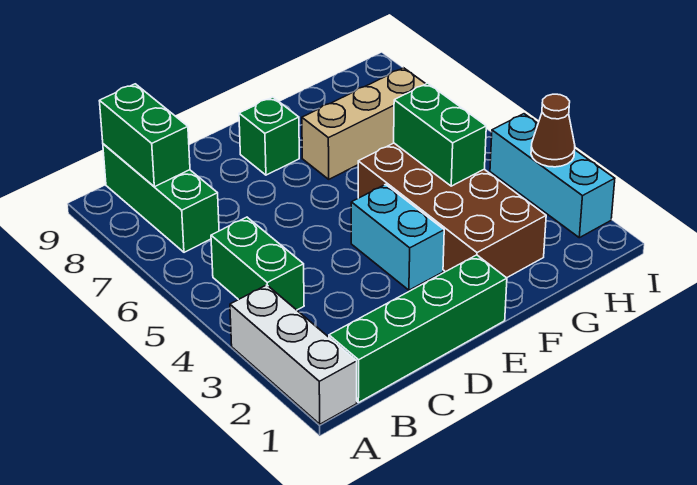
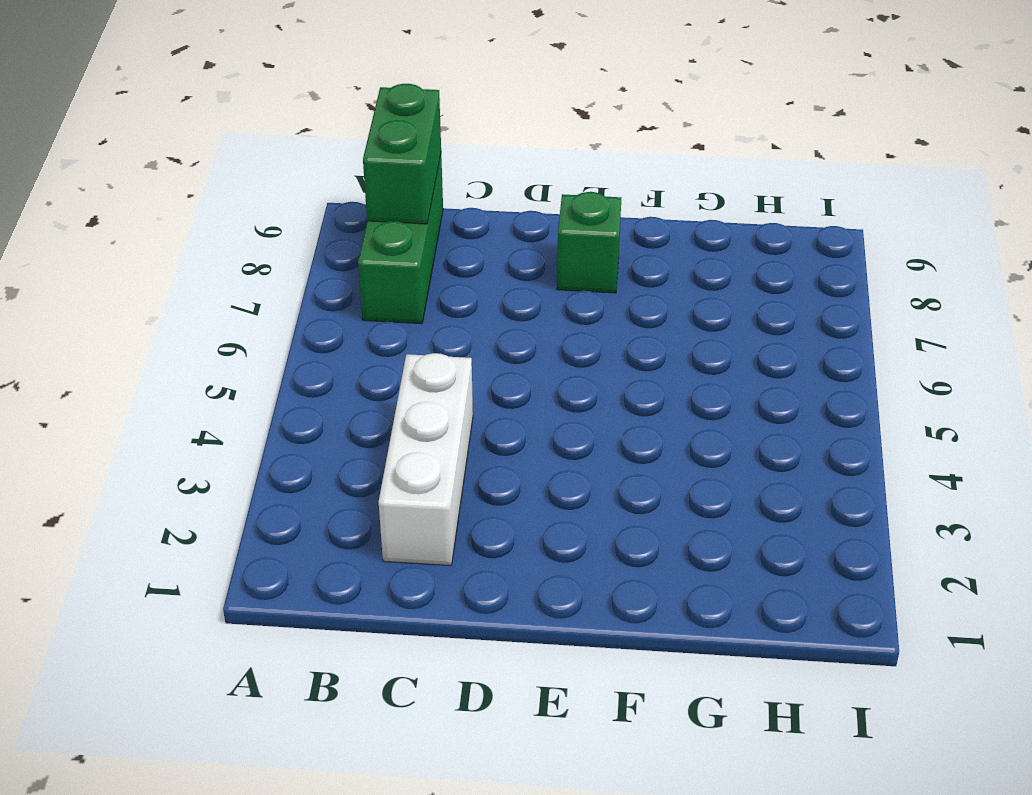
white 1x3 brick [379,353,473,566] -> white 1x3 brick moved to [230,285,357,424]
none -> green 1x4 brick [329,255,507,403]
none -> green 1x2 brick [211,217,304,310]
none -> cyan 1x2 brick [351,184,444,290]

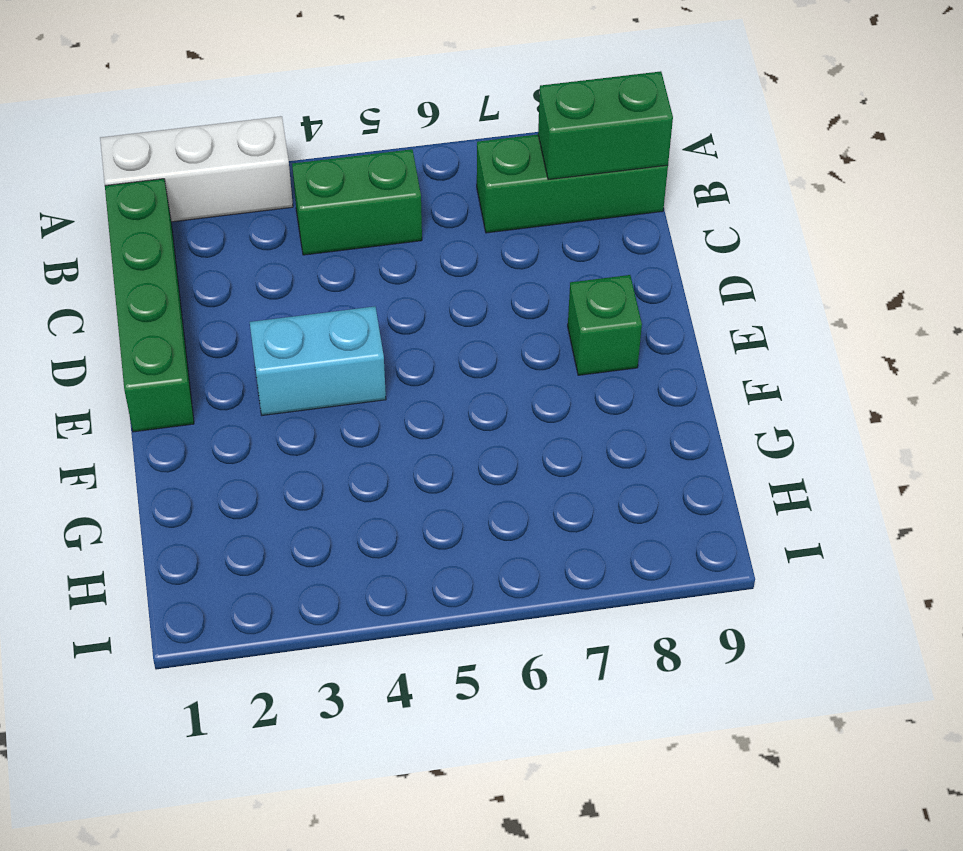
none -> brown 2x4 brick [358,143,546,278]
none -> tan 1x3 brick [302,68,425,179]
none -> cyan 1x3 brick [490,114,615,238]

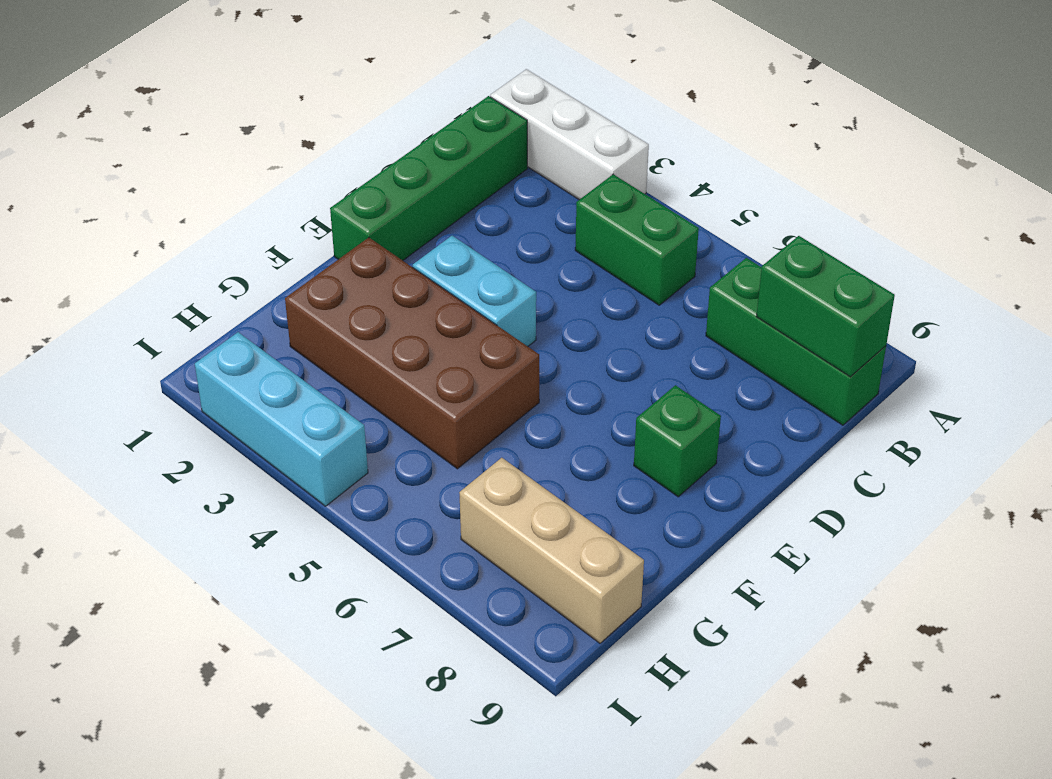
tan 1x3 brick [459,458,644,643] -> tan 1x3 brick turned to [302,68,425,179]
none -> green 1x2 brick [394,83,486,186]
none -> brown 1x1 cone [531,94,575,167]

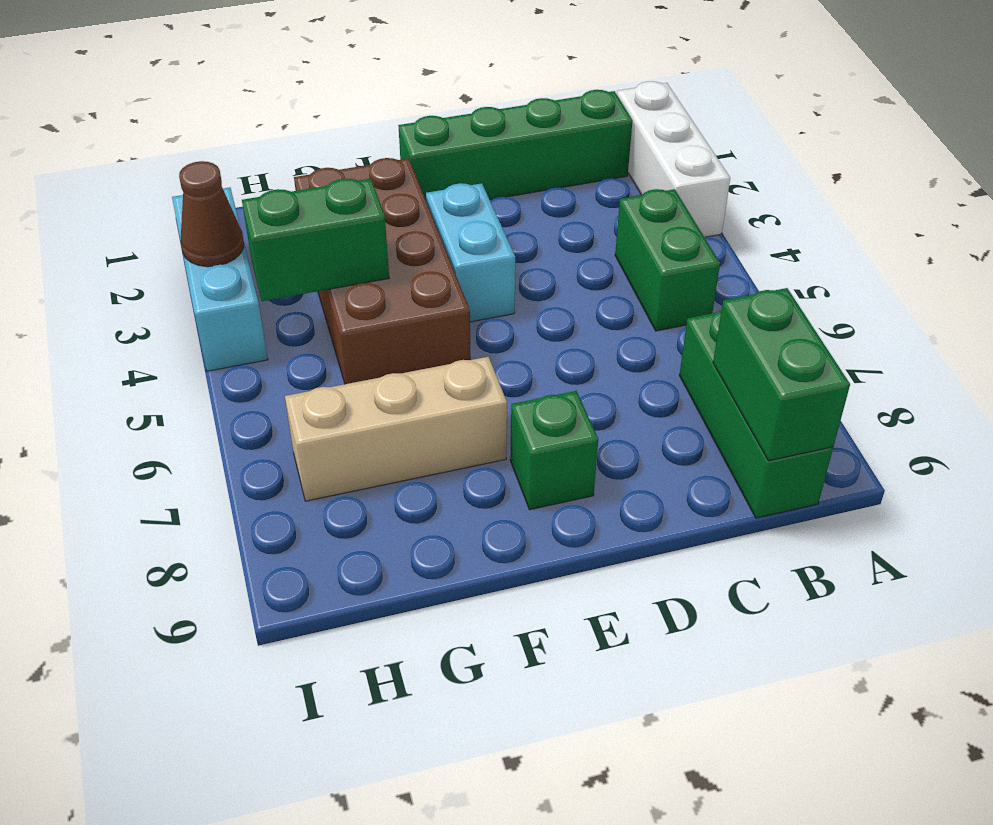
green 1x2 brick [242,178,389,301] -> green 1x2 brick turned to [394,83,486,186]

